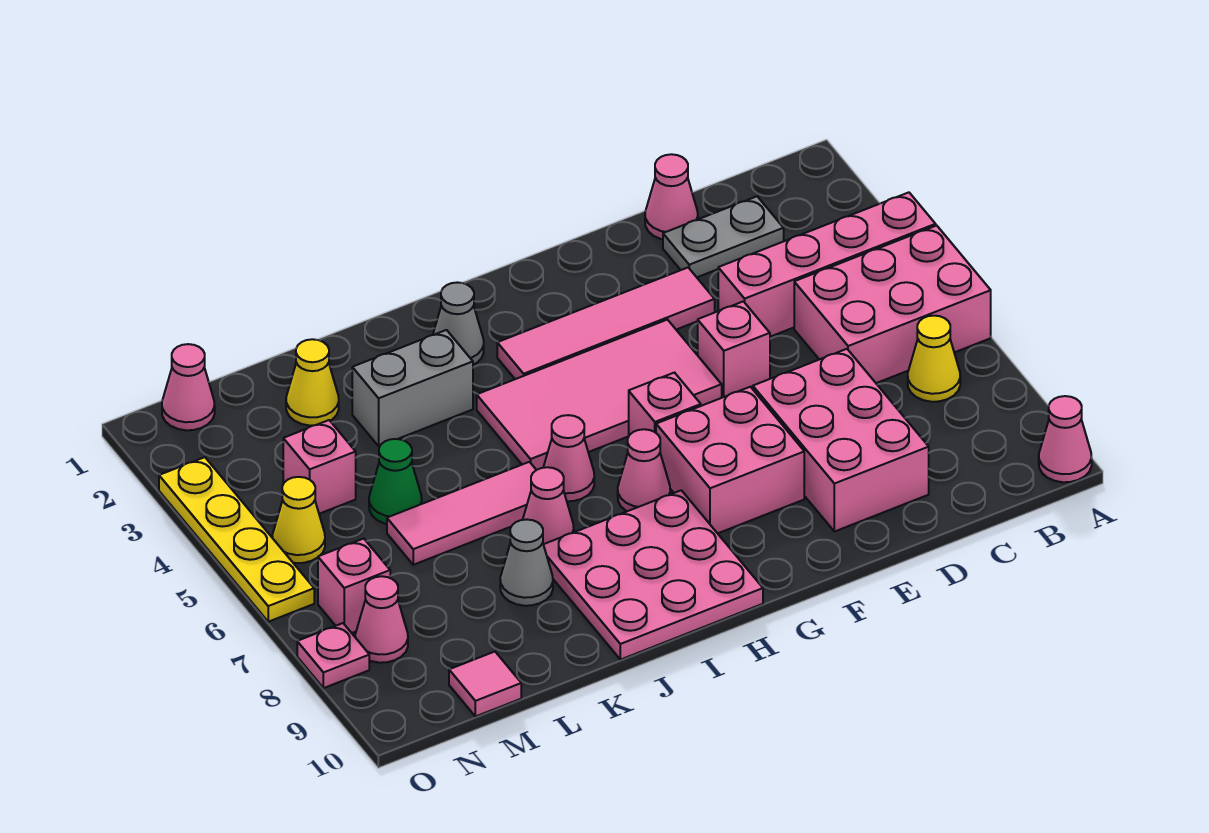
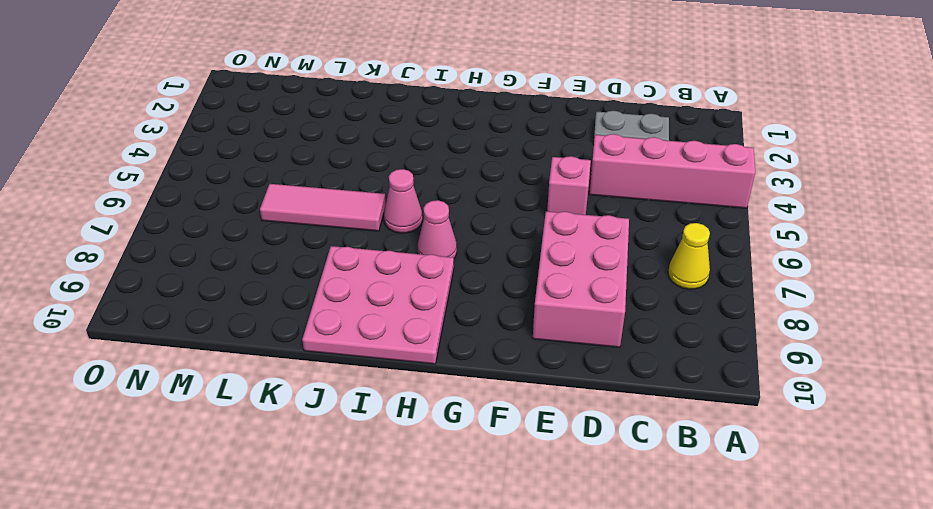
none -> pink 2x3 brick [794,226,991,383]
none -> pink 1x1 cone [1039,396,1092,482]
none -> pink 1x1 cone [645,154,698,239]
none -> pink 1x4 tile [497,268,715,379]

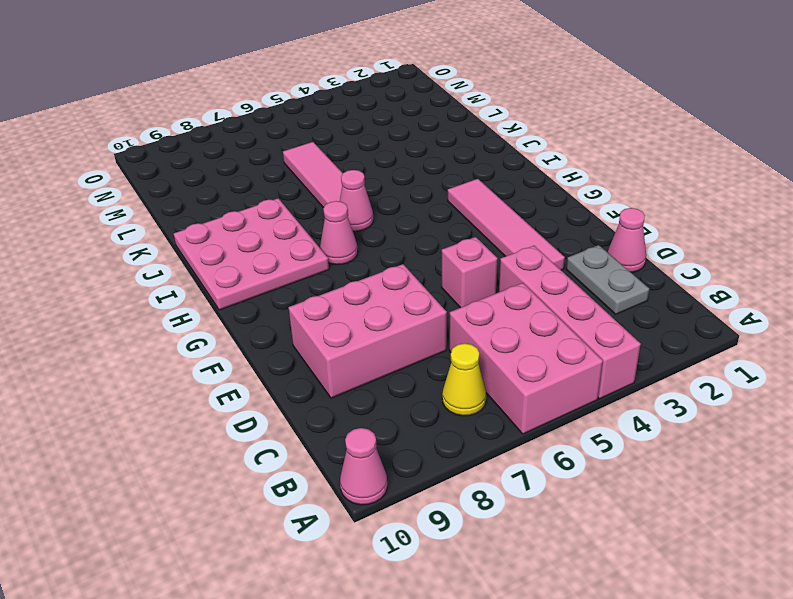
none -> pink 2x4 tile [477,320,722,470]
none -> pink 2x2 brick [656,387,804,533]
none -> pink 1x1 brick [629,373,701,435]
none -> grey 1x1 cone [433,282,484,365]

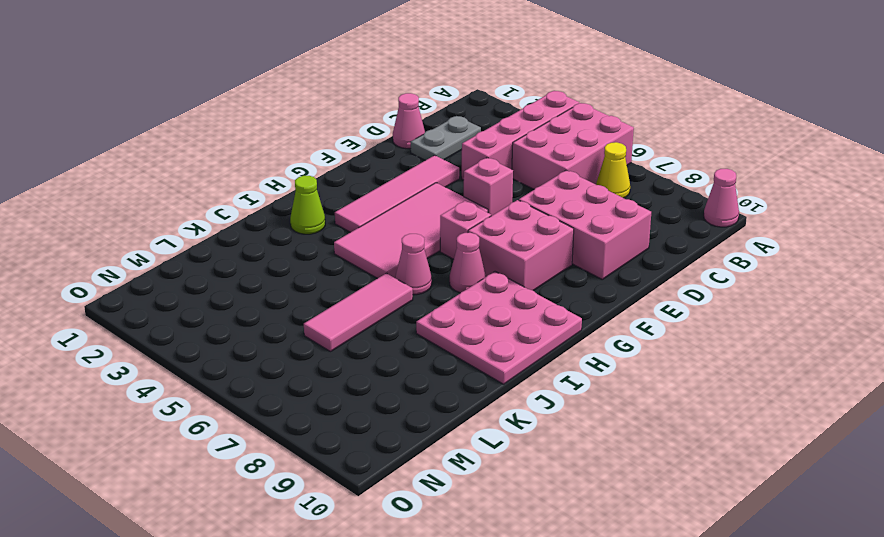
lime 1x1 cone [290,176,325,234] -> grey 1x1 cone [433,282,484,365]
none -> grey 1x2 brick [352,330,473,446]
none -> pink 1x1 cone [523,467,574,544]
none -> grey 1x1 cone [500,519,553,606]
none -> yellow 1x1 cone [286,339,339,426]

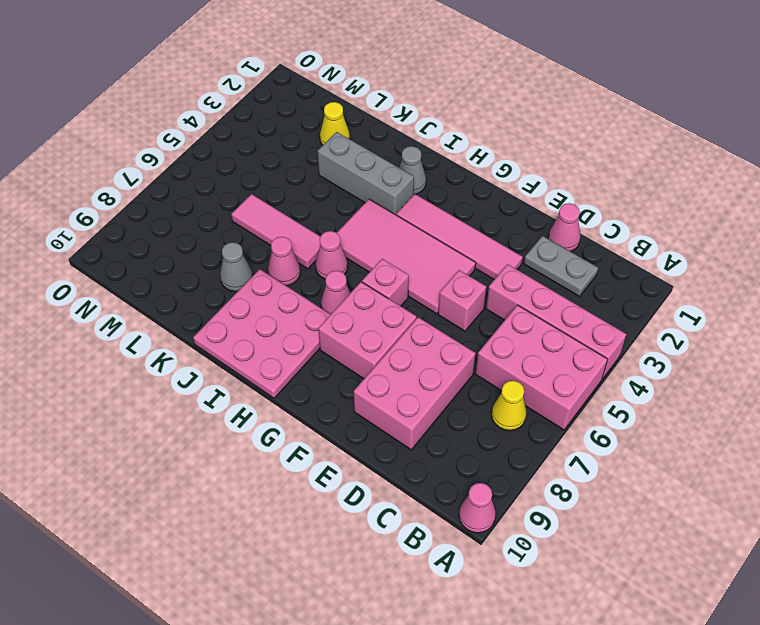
grey 1x3 brick [317,132,414,215] -> grey 1x2 brick [352,330,473,446]
none -> green 1x1 cone [369,439,422,524]
none -> pink 1x1 brick [283,420,356,514]
none -> pink 1x1 tile [449,652,521,717]
none -> pink 1x1 cone [162,344,215,430]

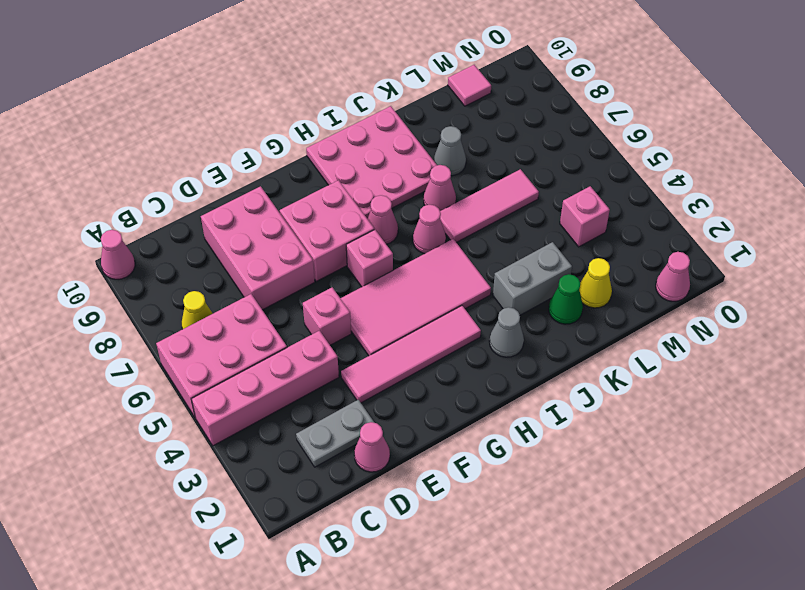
green 1x1 cone [549,274,583,324] -> green 1x1 cone moved to [369,439,422,524]
none -> yellow 1x1 cone [272,477,325,563]
none -> pink 1x1 brick [318,539,390,633]
none -> pink 1x1 cone [355,576,408,663]
none -> yellow 1x4 plate [159,457,314,622]

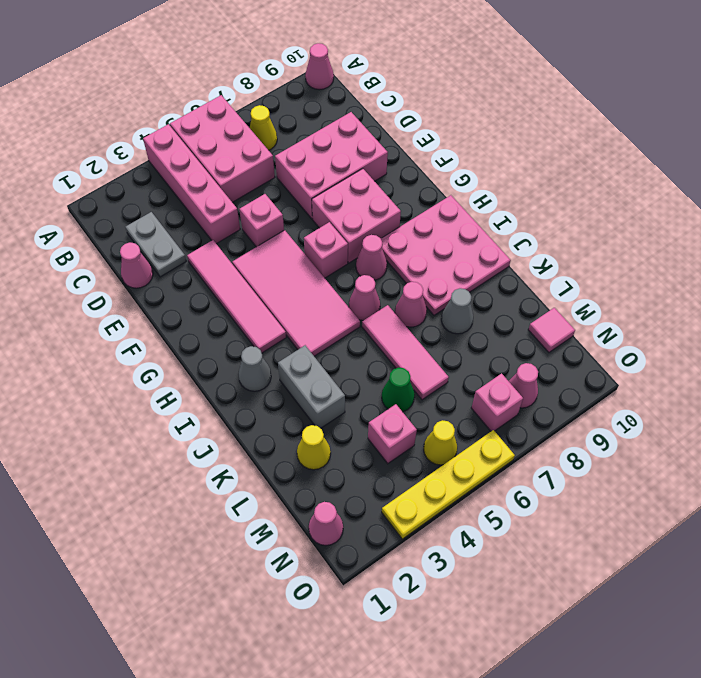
none -> pink 1x1 plate [297,623,369,688]

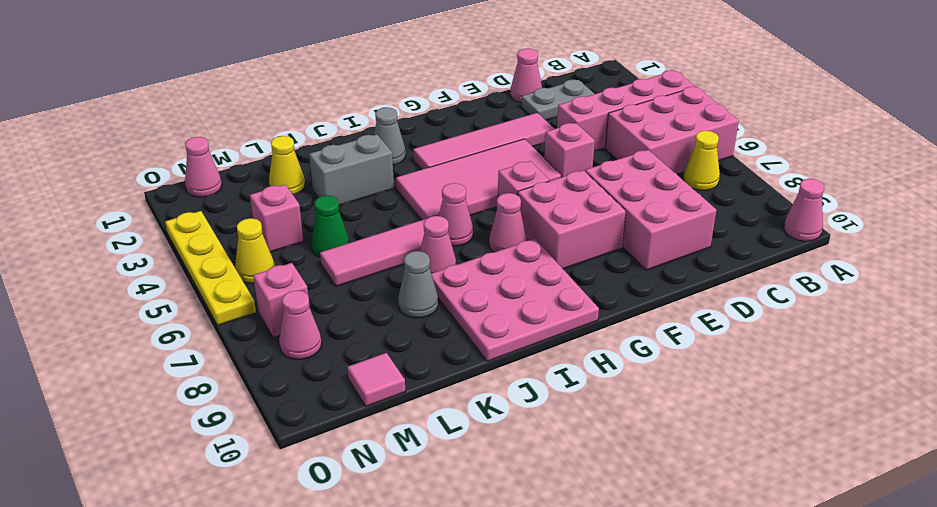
none -> pink 1x1 plate [297,623,369,688]

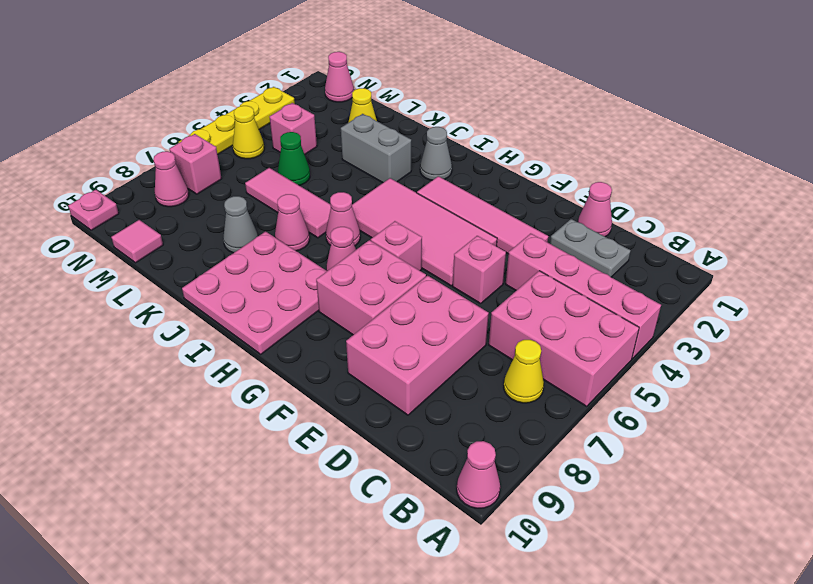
pink 1x1 plate [68,190,119,230] -> pink 1x1 plate moved to [297,623,369,688]

